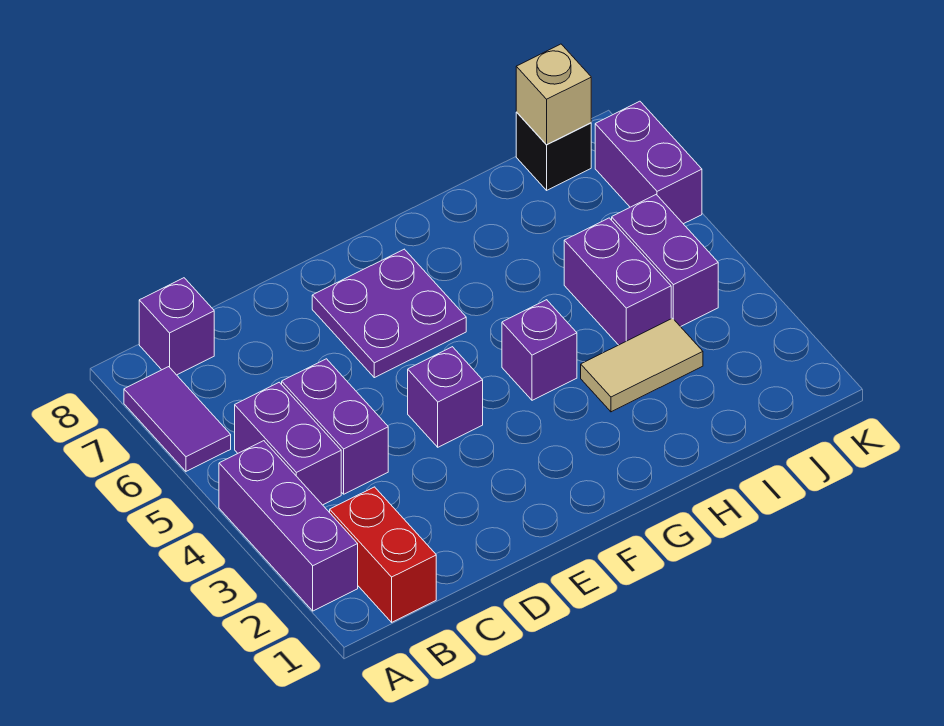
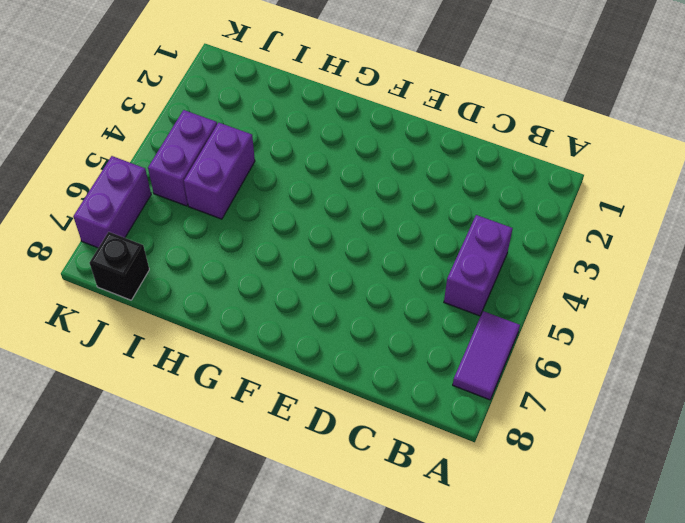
none -> purple 1x3 brick [219,441,358,611]
none -> red 1x2 brick [330,487,436,622]
none -> purple 1x1 brick [139,278,214,375]

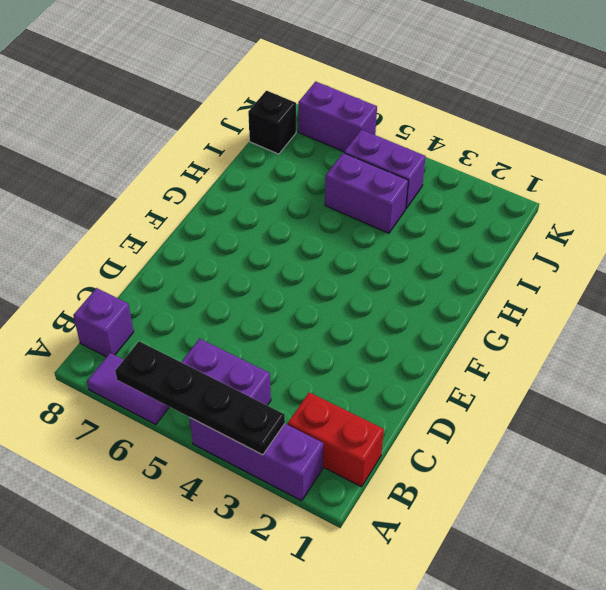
black 1x4 plate [115,341,285,455] -> none
none -> purple 1x2 brick [282,359,388,494]
none -> purple 1x1 brick [408,347,483,447]
none -> purple 2x2 plate [312,249,466,378]

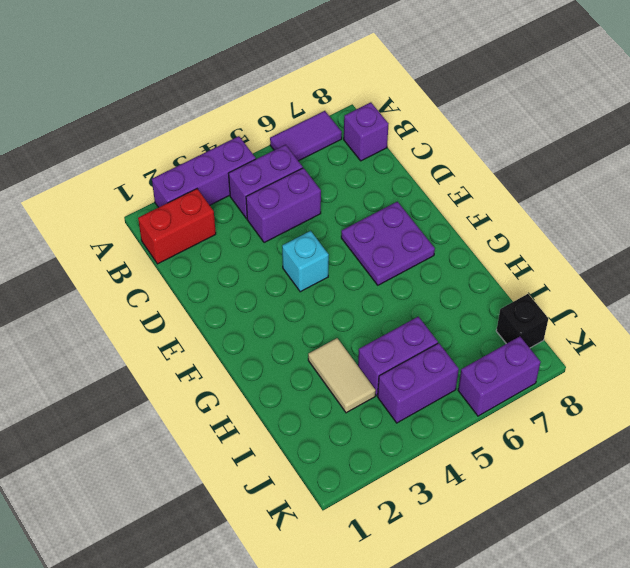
cyan 1x1 brick [282,231,329,292] -> purple 1x1 brick [408,347,483,447]
none -> purple 1x1 brick [502,300,577,400]
none -> tan 1x1 brick [516,44,591,145]

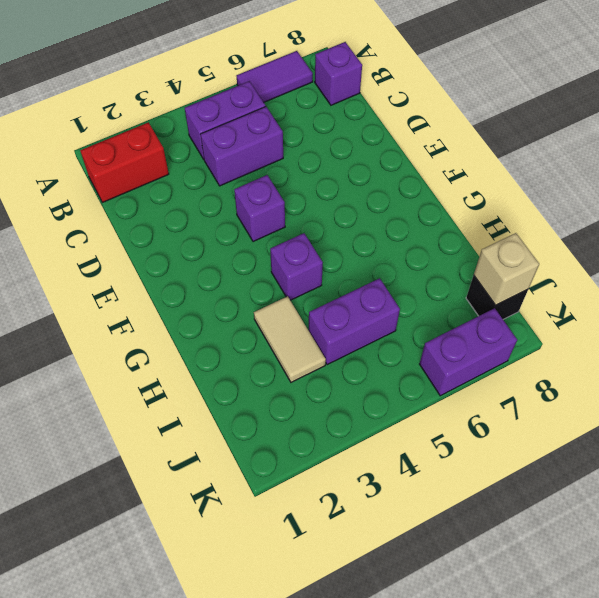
none -> purple 1x3 brick [219,441,358,611]
none -> purple 2x2 plate [312,249,466,378]
none -> purple 1x2 brick [612,195,718,327]

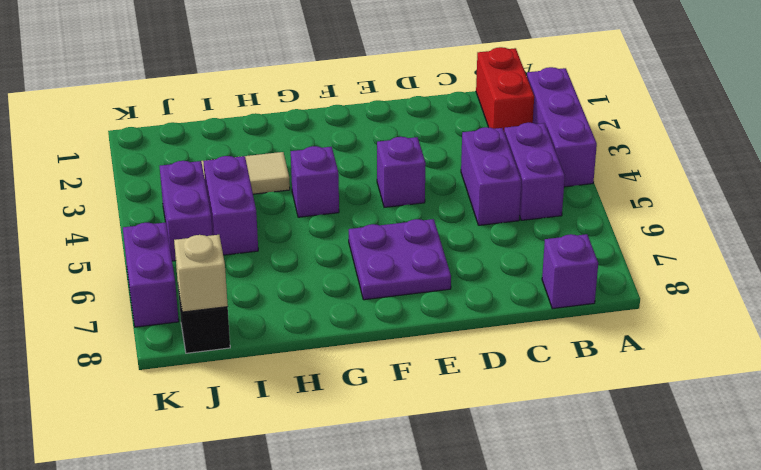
none -> purple 1x2 tile [124,367,231,471]

